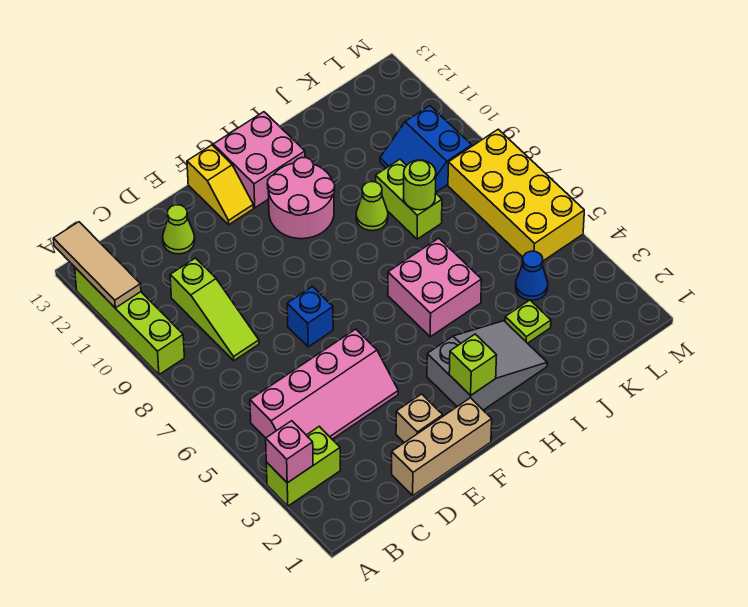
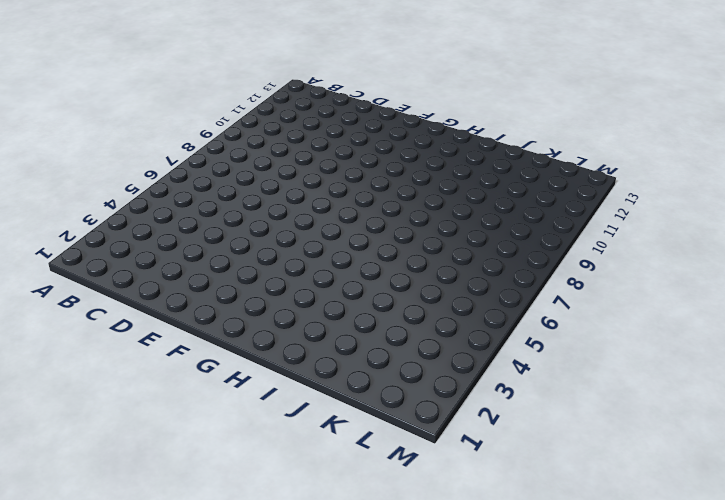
none -> lime 1x2 brick [266,426,340,506]
none -> lime 1x4 brick [75,268,184,375]
none -> pink 2x4 slope [250,329,398,439]

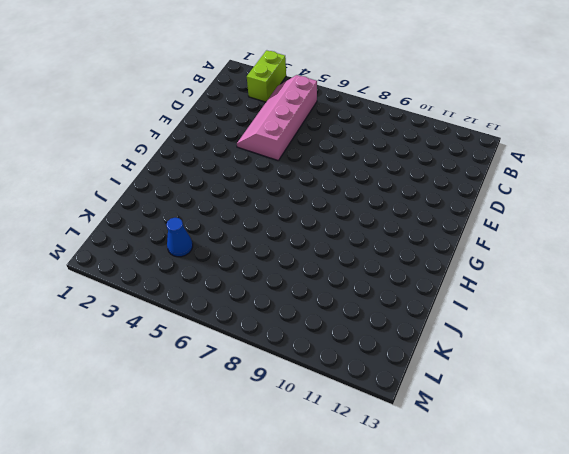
none -> lime 1x4 brick [75,268,184,375]
none -> lime 1x3 slope [170,258,259,361]
none -> tan 1x3 brick [392,398,492,495]

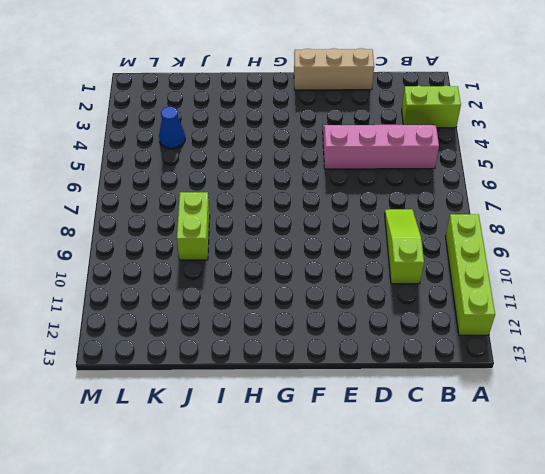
none -> lime 1x1 cone [163,205,195,254]
none -> tan 1x1 brick [396,394,443,443]
none -> blue 1x1 brick [287,287,333,347]

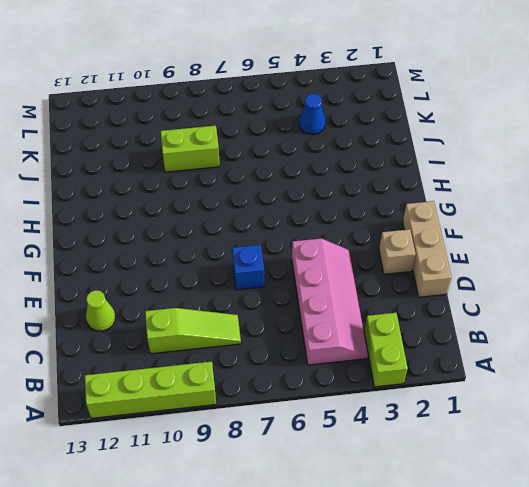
none -> yellow 1x2 slope [187,145,254,225]
none -> grey 2x3 slope [427,321,547,410]
none -> pink 2x2 round brick [267,158,335,239]

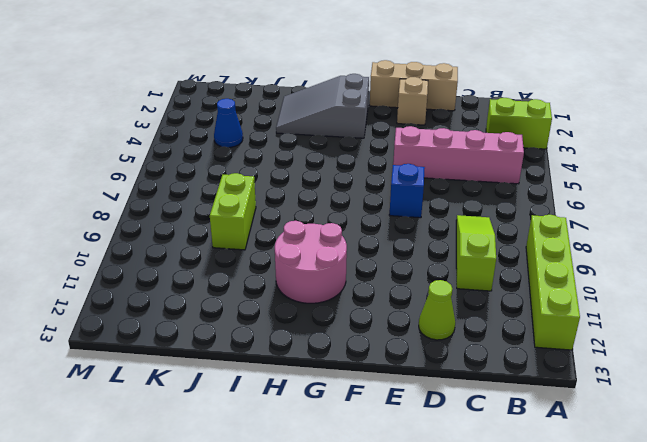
none -> yellow 1x2 slope [187,145,254,225]
none -> pink 2x2 brick [213,112,305,208]
none -> pink 2x2 brick [388,238,482,337]

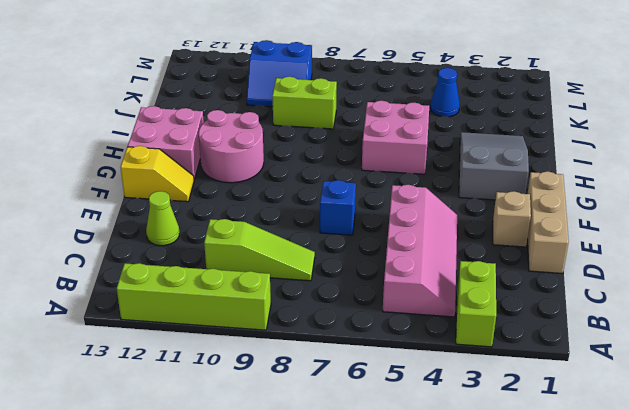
none -> lime 1x1 cone [356,182,388,231]
none -> lime 1x1 plate [505,300,551,343]
none -> yellow 2x4 brick [448,129,584,261]

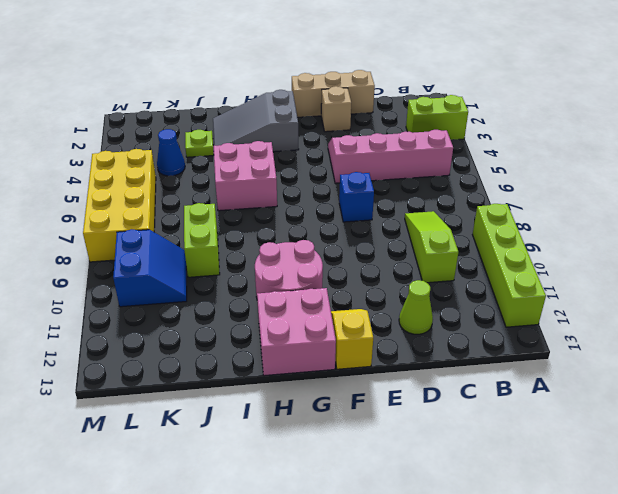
none -> lime 1x1 cone [356,182,388,231]
none -> pink 1x1 brick [266,421,313,483]
none -> tan 1x3 tile [53,222,141,308]

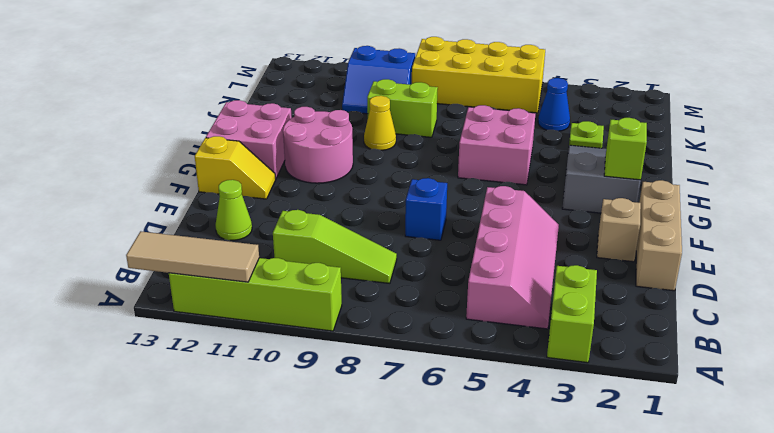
yellow 1x1 cone [364,96,396,150] -> lime 1x1 cone [356,182,388,231]
none -> pink 1x1 brick [266,421,313,483]
none -> lime 1x1 round brick [403,160,436,210]

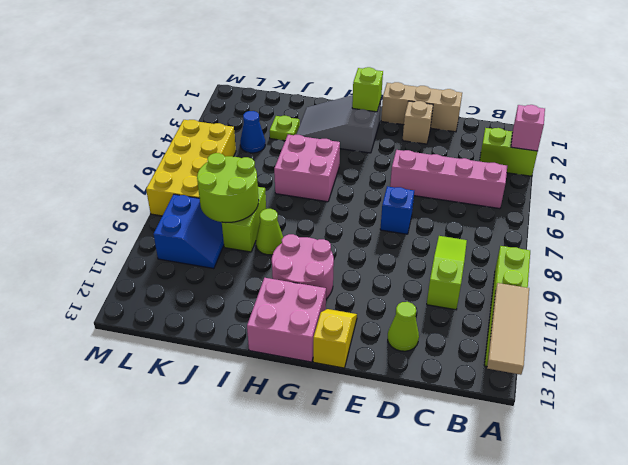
lime 2x2 round brick [197,153,259,223] -> lime 1x1 round brick [403,160,436,210]

